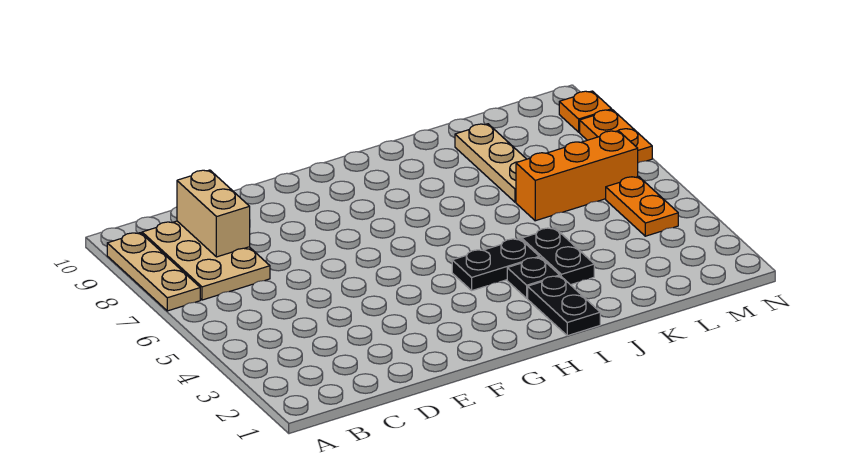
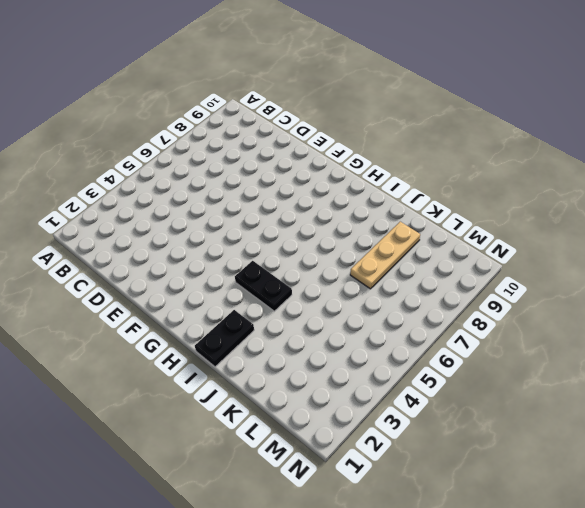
none -> tan 1x3 plate [107,233,200,311]
none -> tan 2x3 plate [142,221,270,300]
none -> black 1x1 plate [507,257,560,298]

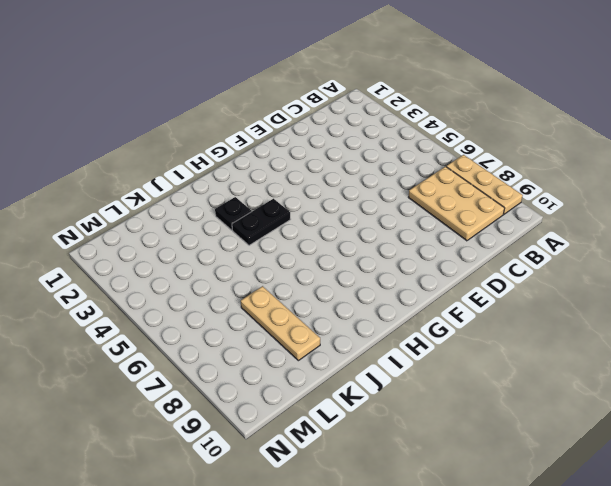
none -> black 1x2 plate [528,276,600,336]
none -> black 1x2 plate [522,228,594,285]
none -> orange 1x3 brick [516,131,638,221]

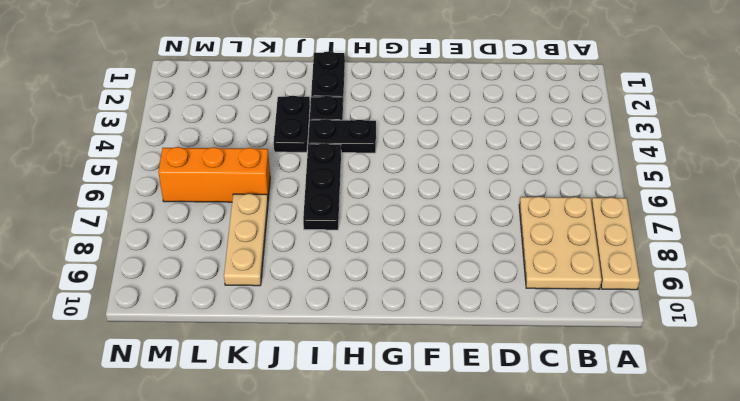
black 1x3 plate [303,143,341,230] -> none
none -> orange 1x2 plate [606,177,678,236]
none -> orange 1x2 plate [580,110,652,163]
none -> orange 1x1 plate [559,91,612,132]

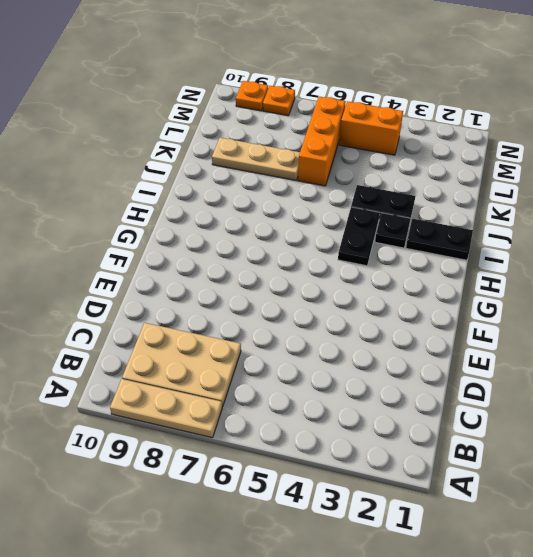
orange 1x2 brick [339,101,403,155] -> orange 1x2 plate [606,177,678,236]
orange 1x1 plate [263,86,295,116] -> orange 1x2 plate [580,110,652,163]
none -> tan 1x2 brick [177,170,250,257]

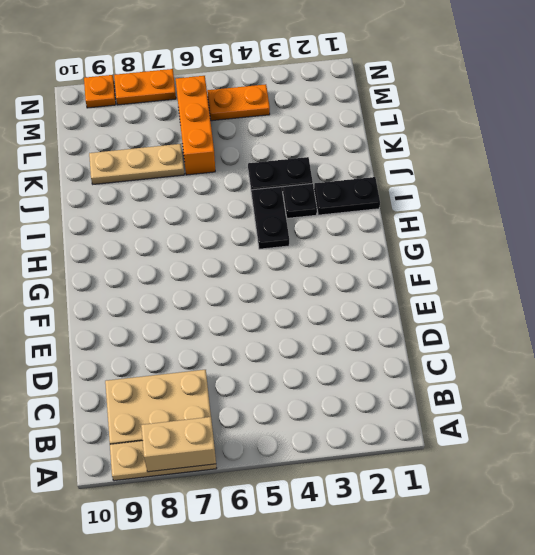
tan 1x2 brick [141,417,216,472] -> tan 1x2 brick moved to [177,170,250,257]

